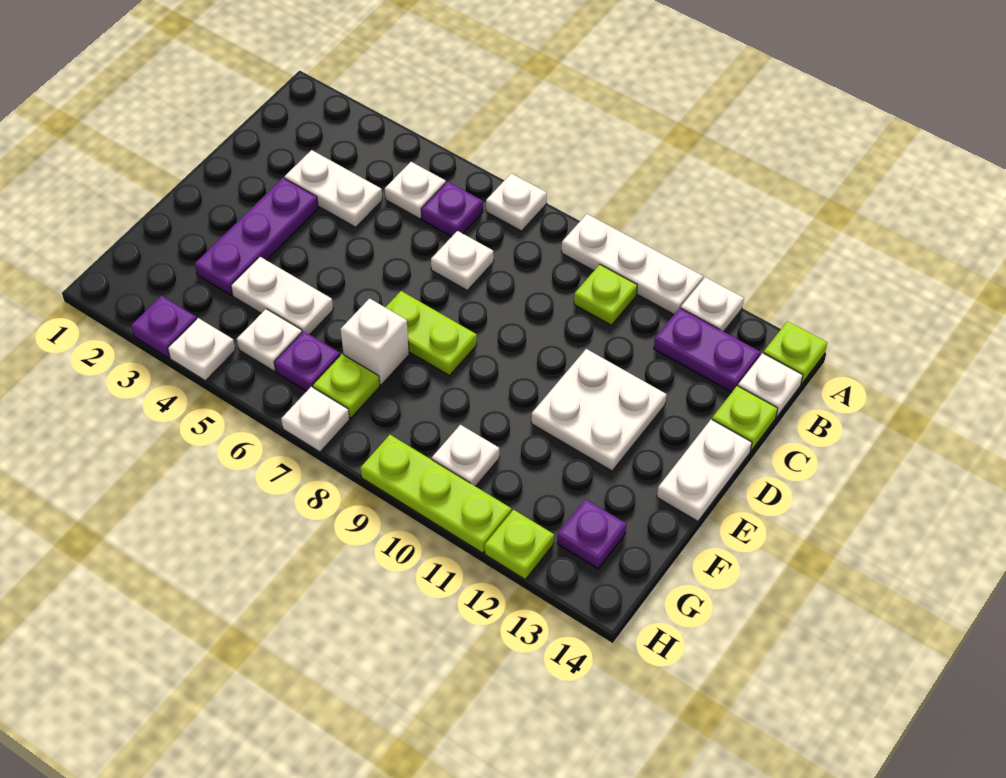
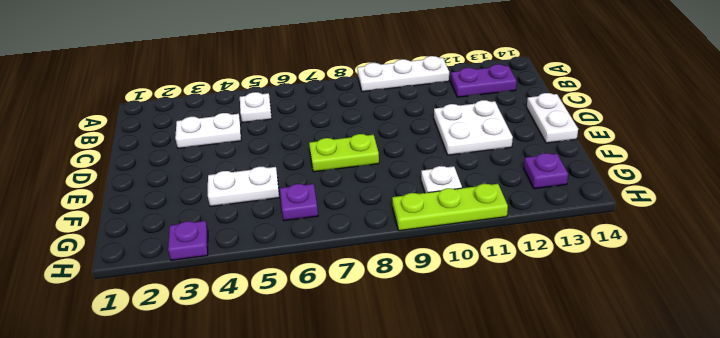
none -> white 1x1 plate [486,173,547,231]
none -> white 1x1 plate [681,277,744,332]
none -> lime 1x1 plate [764,321,827,384]

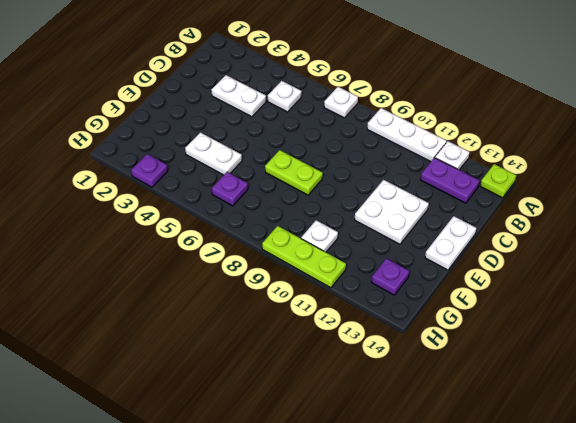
none -> purple 1x1 plate [421,182,483,237]
none -> lime 1x1 plate [574,265,637,325]
none -> white 1x1 plate [738,353,803,417]

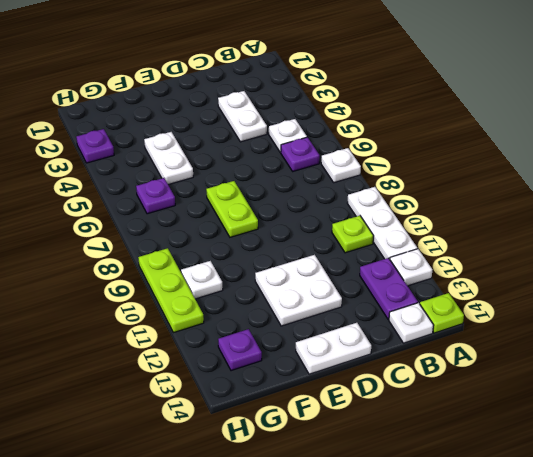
none -> white 1x1 plate [431,231,494,290]
none -> lime 1x1 plate [712,386,778,451]
none -> purple 1x3 plate [195,178,318,295]

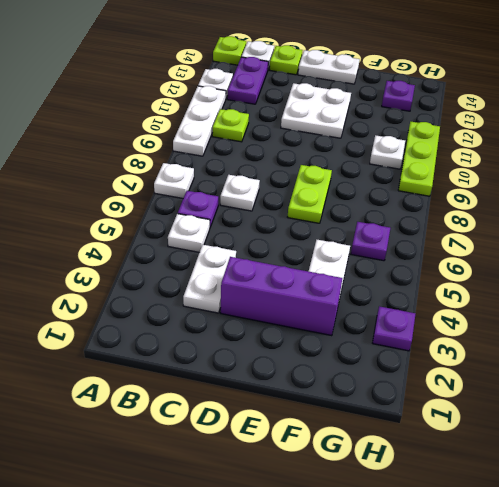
purple 1x3 brick [221,257,342,336] -> purple 1x3 plate [195,178,318,295]
none -> white 1x1 brick [341,298,409,385]
none -> white 1x1 plate [237,309,302,371]
none -> lime 1x1 plate [313,354,380,418]

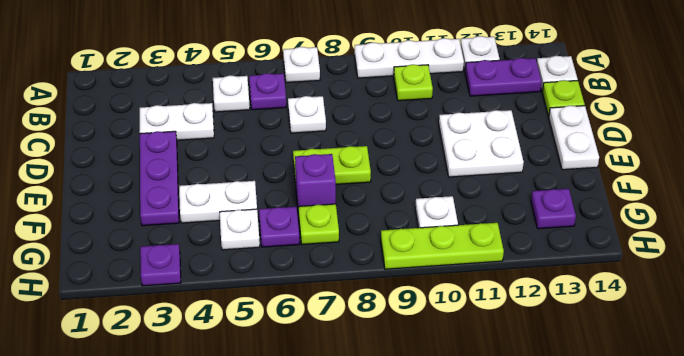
purple 1x1 brick [295,154,336,214] -> white 1x1 brick [341,298,409,385]
none -> lime 1x1 plate [764,321,827,384]
none -> white 1x1 plate [168,318,235,381]
none -> white 1x1 plate [281,387,350,452]

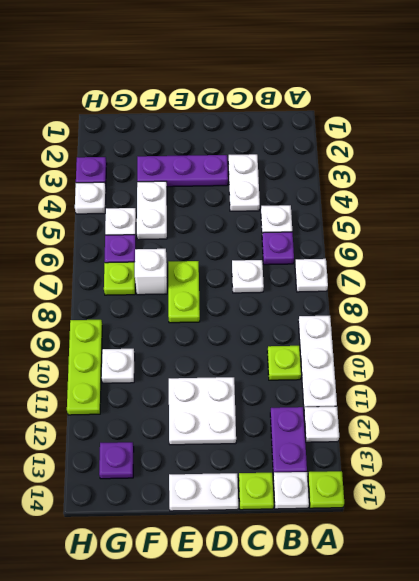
none -> white 1x1 plate [281,387,350,452]
none -> lime 1x1 plate [485,510,554,579]

